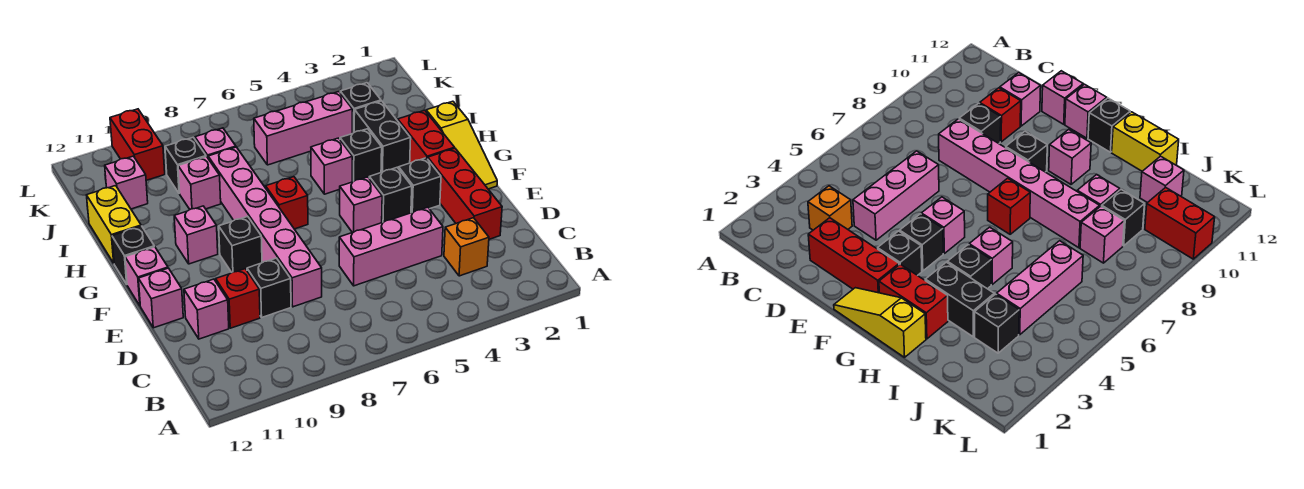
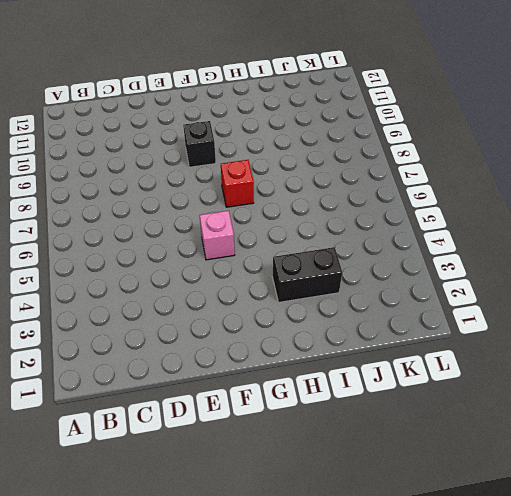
none -> orange 1x1 brick [444,218,489,276]
none -> red 1x3 brick [428,148,502,239]
none -> pink 1x3 brick [339,207,443,286]

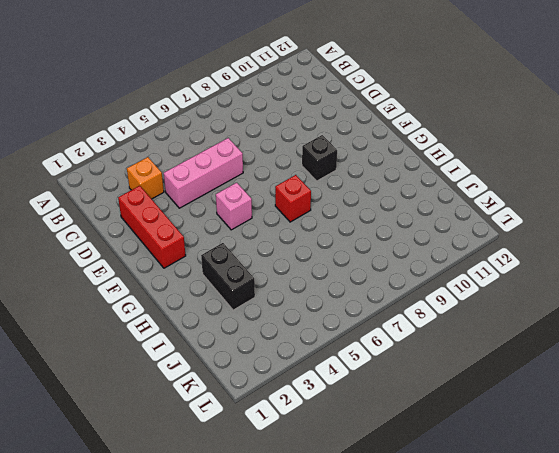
none -> pink 1x6 brick [208,147,322,307]
none -> black 1x1 brick [247,258,291,317]
none -> red 1x1 brick [216,269,260,328]

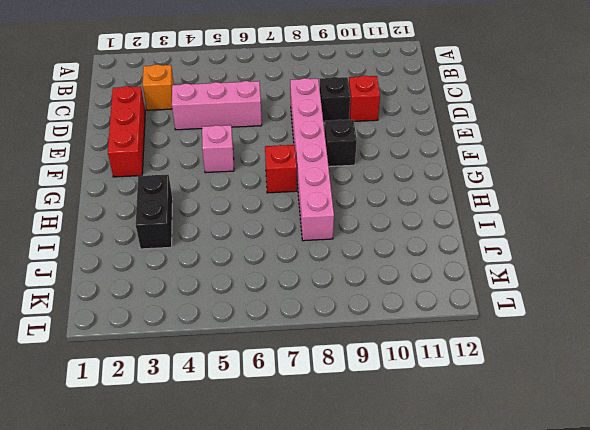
none -> pink 1x1 brick [184,279,229,339]
none -> pink 1x1 brick [138,268,183,328]
none -> yellow 1x3 slope [426,101,497,189]

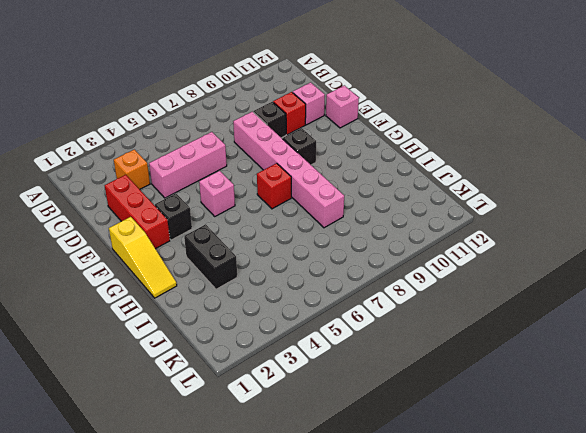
yellow 1x3 slope [109,217,177,298] -> yellow 1x3 slope turned to [426,101,497,189]
none -> black 1x1 brick [369,168,412,222]
none -> pink 1x1 brick [125,247,168,306]
none -> red 1x2 brick [398,110,455,163]

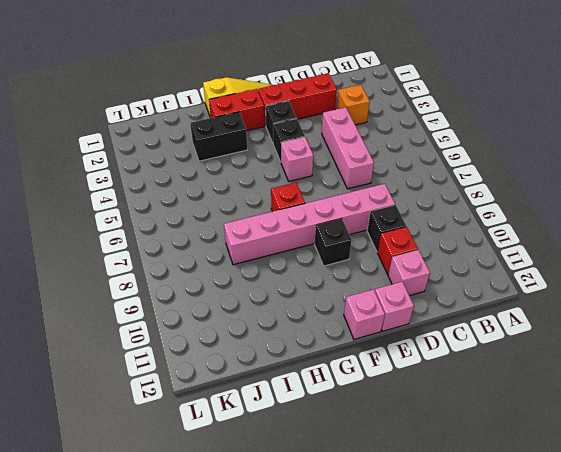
none -> pink 1x1 brick [174,206,218,264]
none -> black 1x1 brick [112,226,154,284]
none -> black 1x1 brick [340,129,382,182]

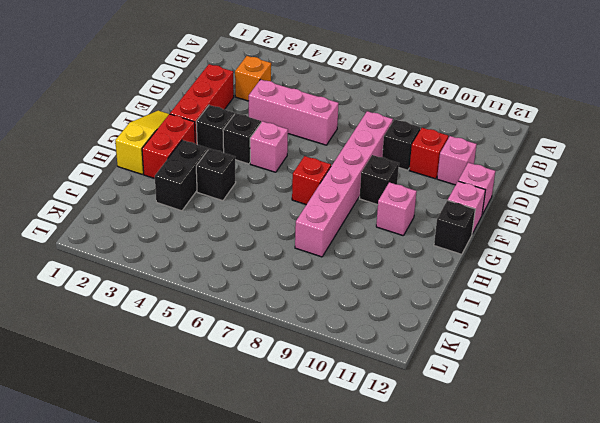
none -> pink 1x1 brick [311,138,352,194]
none -> yellow 1x2 brick [87,186,141,263]
none -> pink 1x1 brick [178,157,221,209]

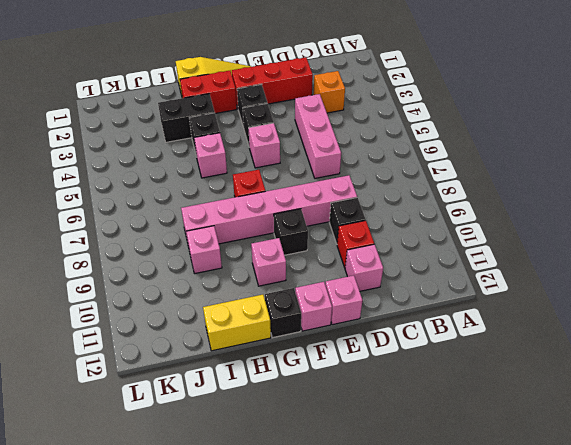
none -> black 1x1 brick [340,83,381,134]
none -> pink 1x3 brick [254,92,352,165]
none -> pink 1x1 brick [195,128,236,157]

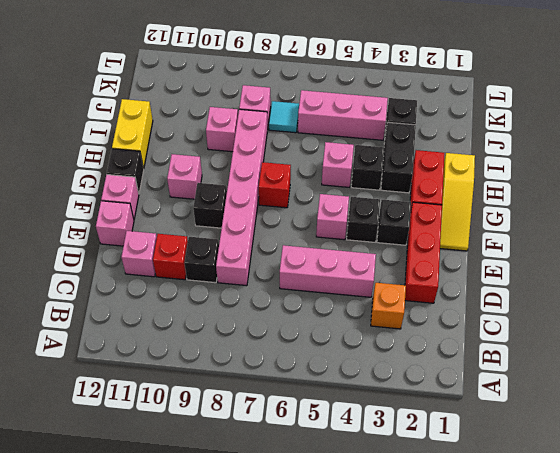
cyan 1x1 tile [269,101,299,133] -> none
none -> black 1x1 brick [165,137,206,193]
none -> pink 1x1 brick [105,156,148,209]
none -> red 1x2 brick [110,109,165,180]

